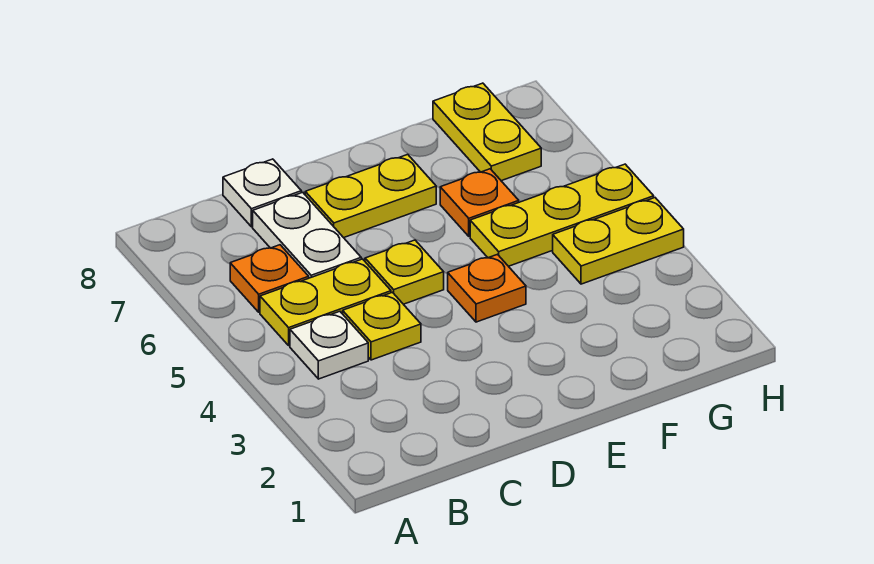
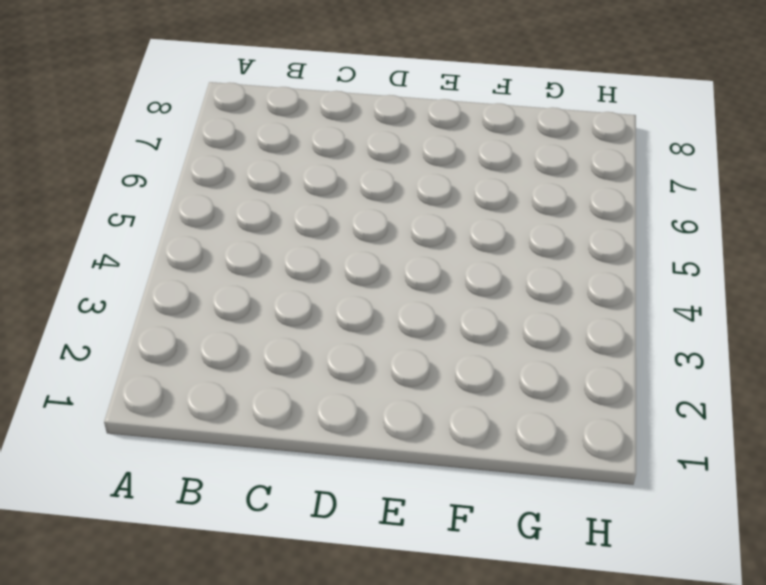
none -> white 1x1 plate [290,311,368,379]
none -> yellow 1x2 plate [260,259,391,346]
none -> orange 1x1 plate [230,245,309,312]

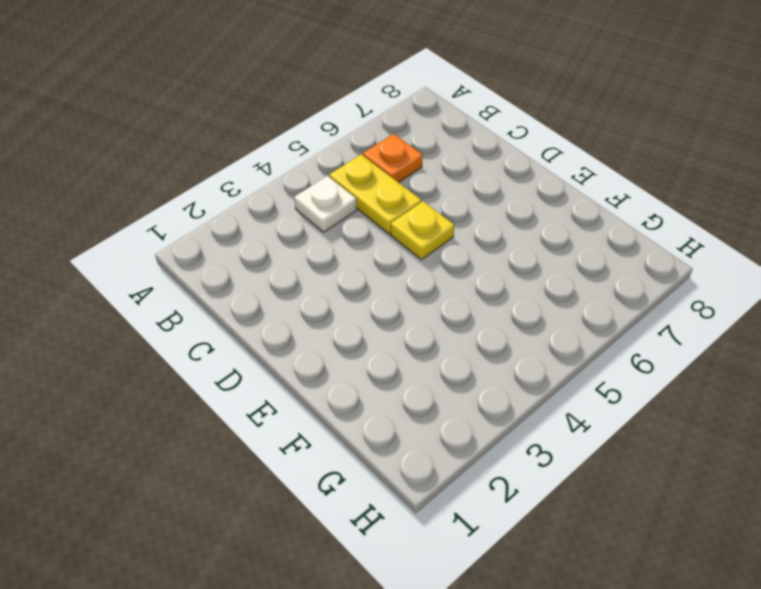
none -> yellow 1x1 plate [343,292,421,360]
none -> white 1x2 plate [253,192,361,278]
none -> white 1x1 plate [223,159,301,227]

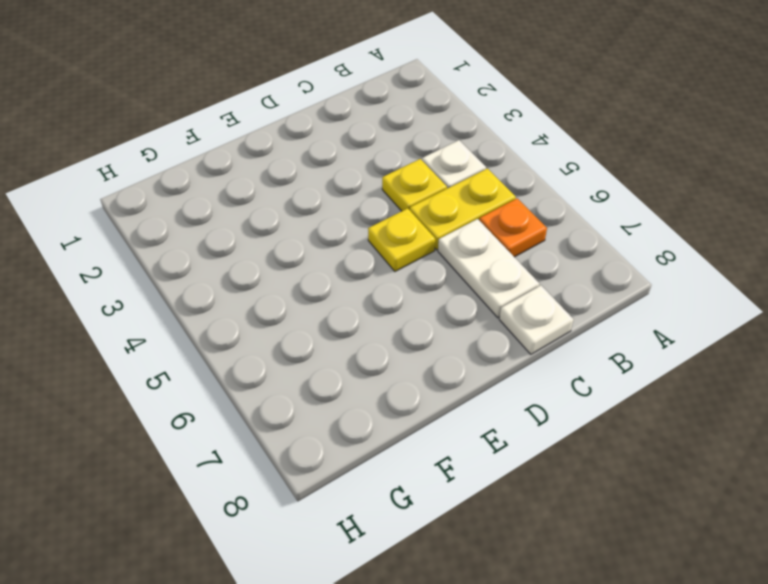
none -> yellow 1x2 plate [305,154,436,238]
none -> orange 1x1 plate [448,254,526,322]
none -> yellow 1x3 plate [470,164,654,266]

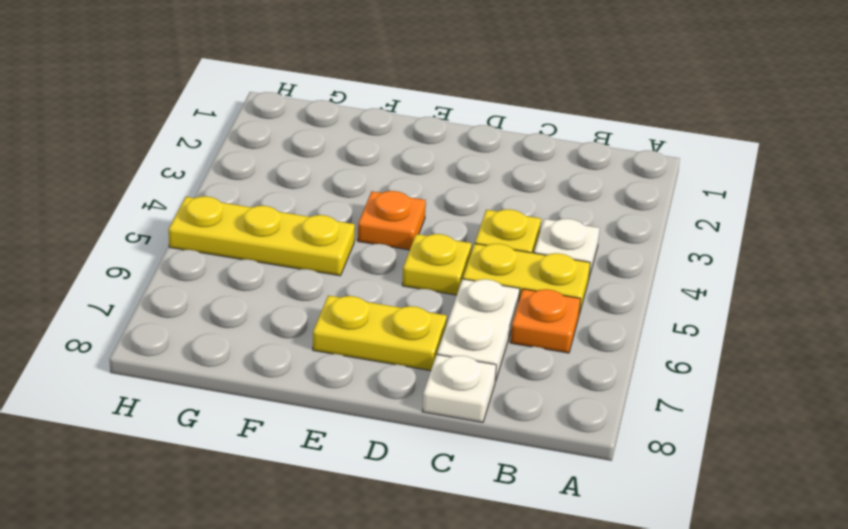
none -> orange 1x1 plate [440,169,519,236]
none -> yellow 1x2 plate [553,198,684,284]
none -> yellow 1x2 plate [433,83,541,181]

